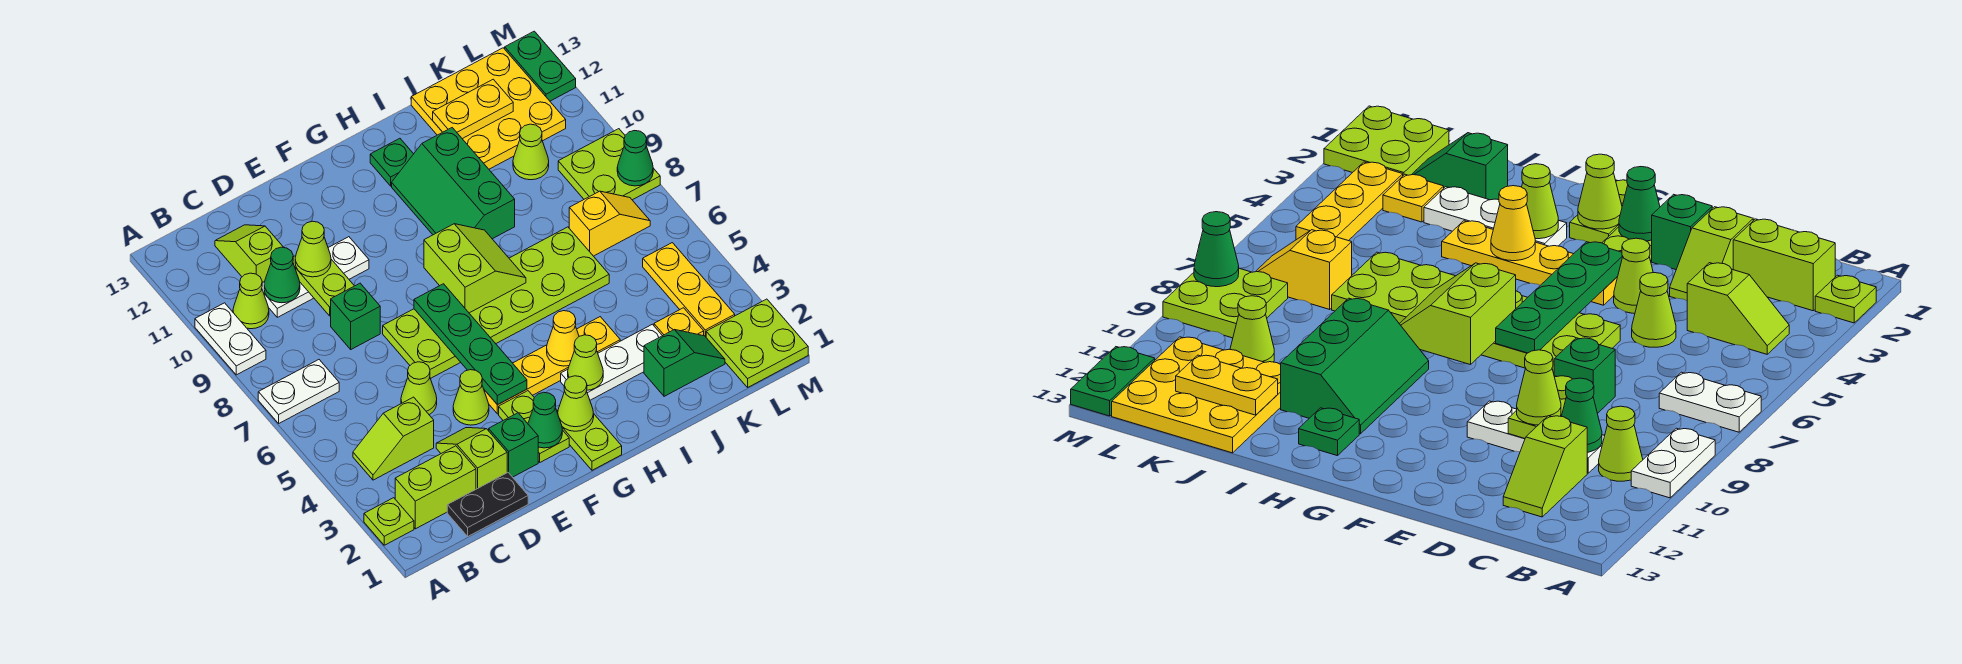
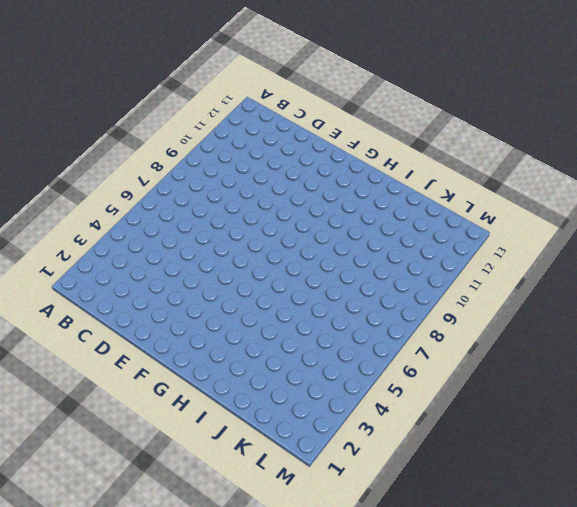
none -> lime 1x1 plate [364,498,414,545]
none -> white 1x2 plate [258,360,339,423]
none -> white 1x2 plate [195,303,266,375]
none -> lime 1x2 brick [395,446,476,529]

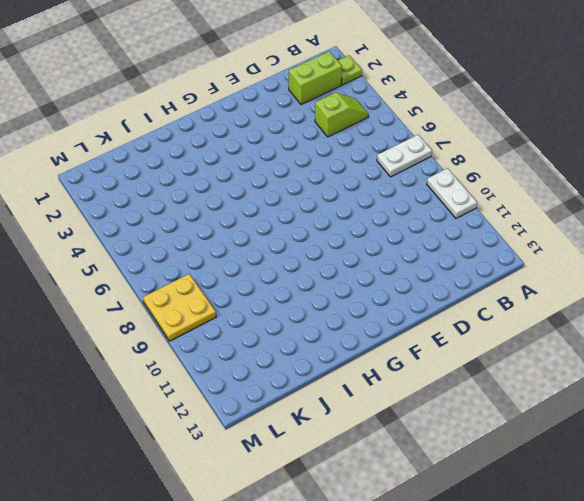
yellow 2x2 plate [143,274,216,341] -> lime 2x2 plate [558,129,660,200]
none -> lime 1x1 cone [233,273,269,329]
none -> black 1x2 plate [447,472,528,536]
none -> white 1x3 plate [262,237,369,317]
none -> lime 1x2 slope [215,225,284,283]

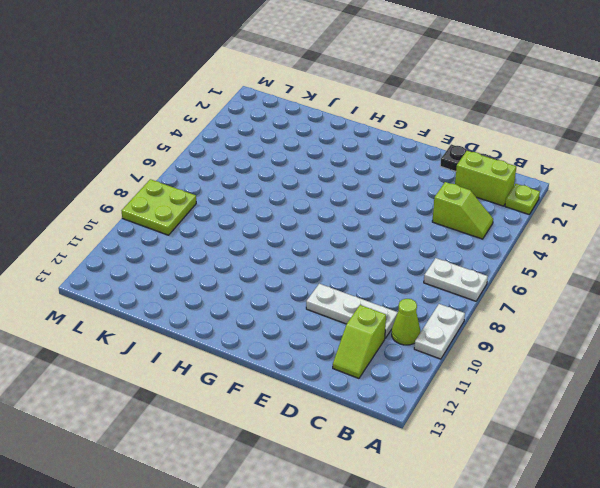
none -> lime 1x2 slope [436,428,507,489]
none -> lime 1x1 cone [401,362,437,415]
none -> green 1x1 brick [331,283,380,349]
none -> green 1x1 brick [489,413,538,477]

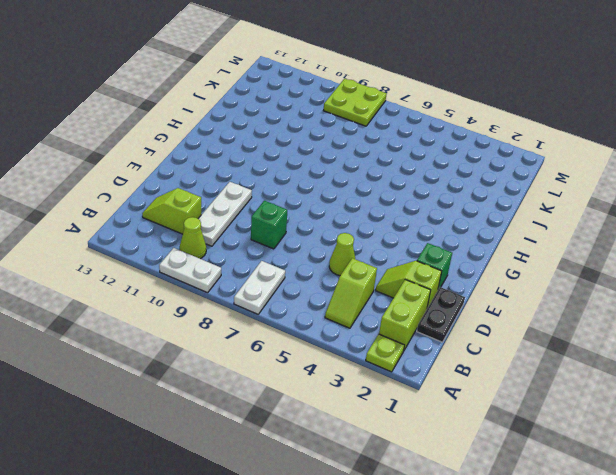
none -> lime 1x1 cone [453,370,489,425]
none -> lime 2x6 plate [383,227,609,378]
none -> lime 1x2 plate [499,391,569,462]
none -> yellow 1x4 plate [484,317,620,414]

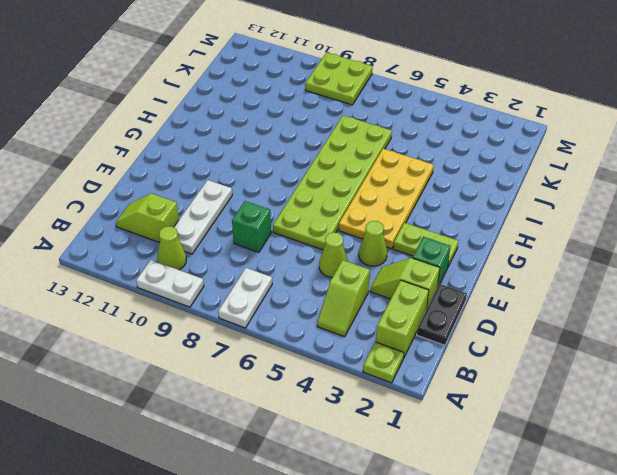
yellow 2x4 plate [339,149,434,249] -> yellow 1x4 plate [484,317,620,414]
none -> lime 1x2 plate [557,410,622,470]
none -> white 1x3 plate [561,324,662,400]
none -> green 2x3 slope [392,128,515,239]
none -> green 1x1 plate [370,138,413,186]

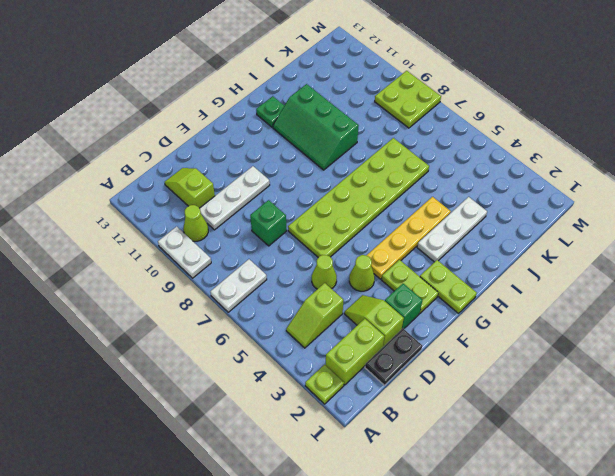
none -> green 1x2 slope [644,330,725,396]
none -> yellow 3x3 plate [411,48,566,169]
none -> yellow 1x1 plate [654,308,704,336]
none -> yellow 1x2 slope [569,191,650,256]

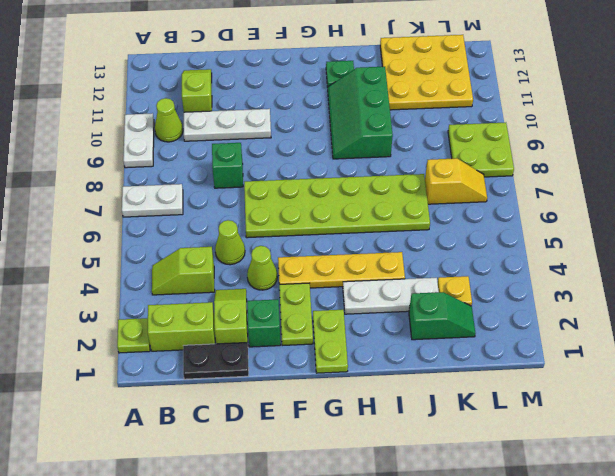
none -> lime 1x1 cone [513,124,549,180]
none -> lime 2x2 plate [706,299,808,387]
none -> yellow 1x3 plate [643,243,735,337]
none -> green 1x2 plate [505,31,576,101]

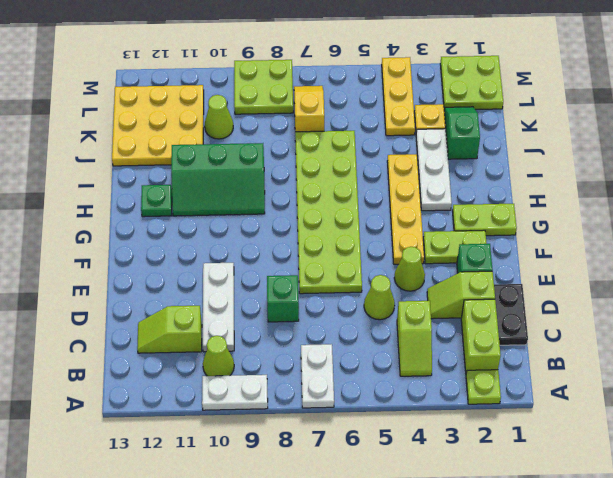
yellow 1x3 plate [382,57,415,136] -> yellow 1x3 plate turned to [643,243,735,337]
none -> green 1x2 plate [505,31,576,101]
none -> green 1x1 cone [264,247,300,303]
none -> lime 1x2 plate [293,256,354,316]
none -> green 1x1 cone [528,392,562,448]

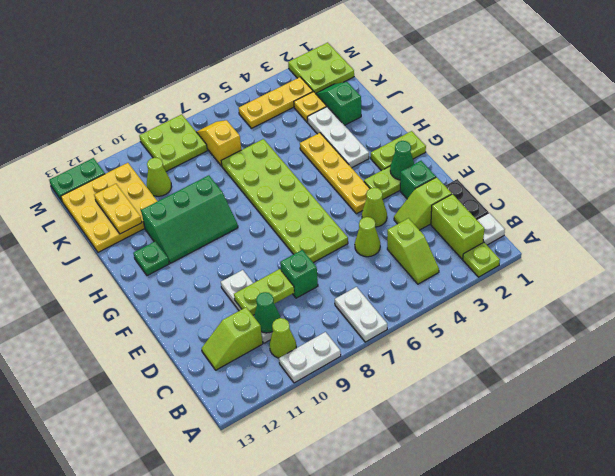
white 1x1 plate [477,213,505,245] -> none
none -> green 1x4 plate [414,284,527,405]
none -> lime 1x1 cone [558,376,594,431]
none -> lime 2x2 slope [424,224,526,313]
none -> lime 1x1 cone [568,335,603,390]

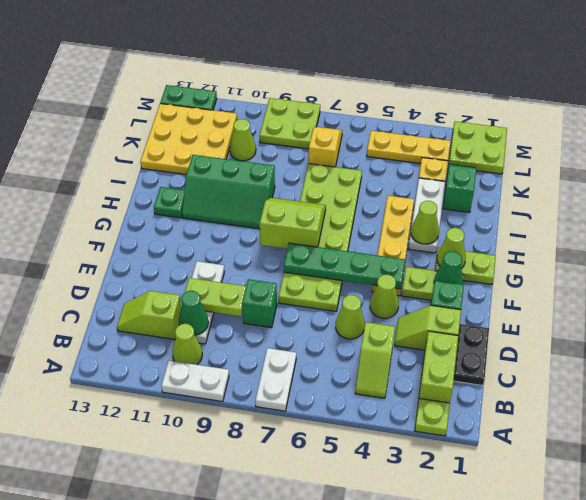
none -> yellow 1x1 cone [547,311,579,366]
none -> yellow 1x2 plate [433,79,513,139]
none -> green 1x1 cone [617,131,653,186]
none -> lime 1x1 cone [295,221,331,277]

